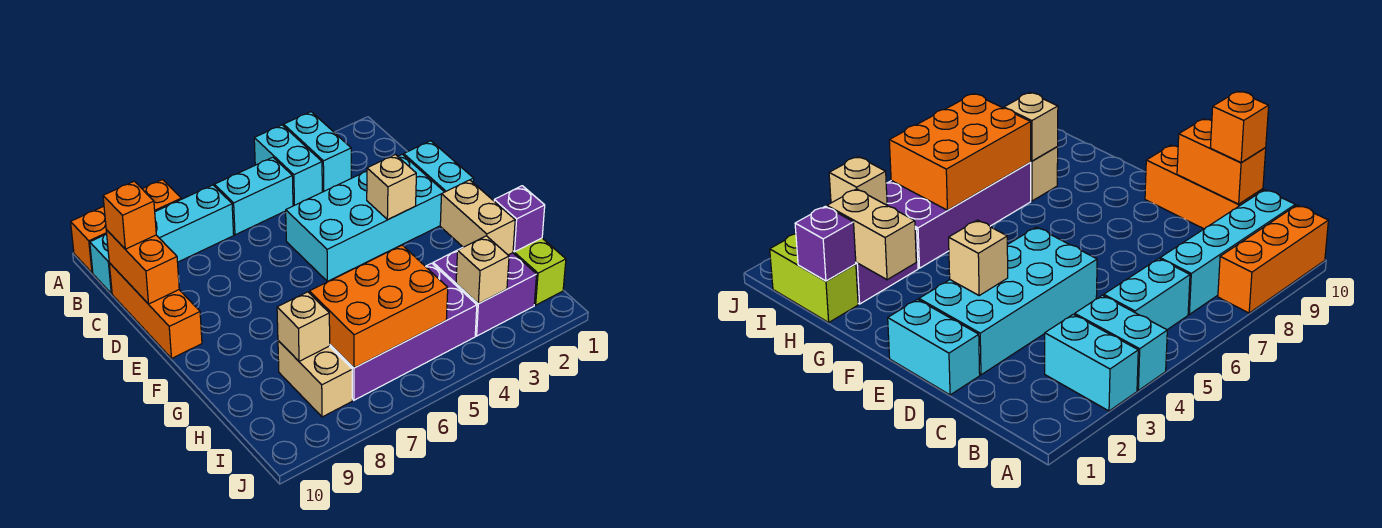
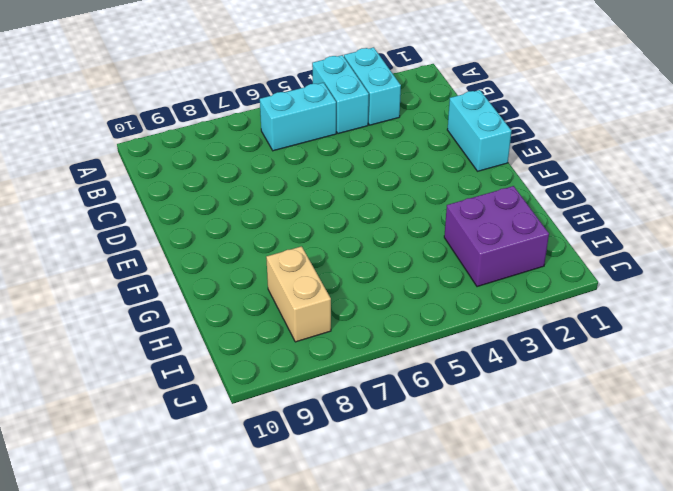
none -> orange 1x3 brick [71,180,181,273]
none -> cyan 1x4 brick [90,185,234,294]
none -> orange 1x3 brick [109,263,202,358]

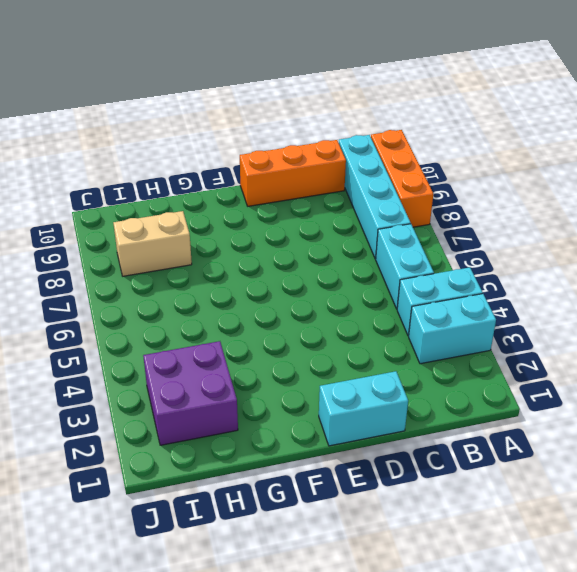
none -> cyan 2x4 brick [286,154,444,281]
none -> lime 1x2 brick [513,238,566,305]
none -> purple 2x4 brick [330,263,477,400]

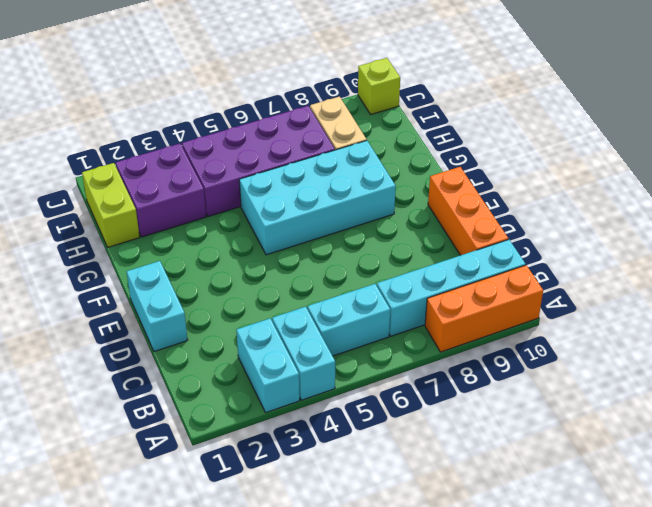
cyan 2x4 brick [239,141,396,255] -> cyan 2x4 brick moved to [286,154,444,281]
lime 1x1 brick [358,58,400,114] -> none
none -> orange 1x2 brick [106,230,179,304]
none -> tan 1x1 brick [367,155,416,220]
none -> tan 1x2 brick [440,180,515,255]

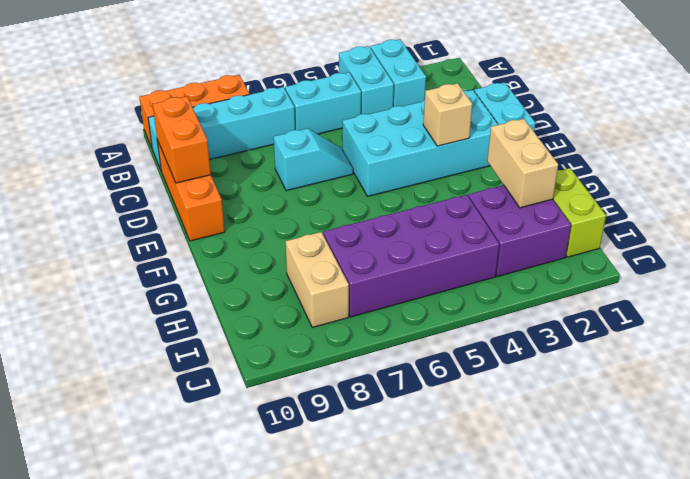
cyan 1x2 slope [274,128,353,191] -> none
none -> purple 1x1 brick [494,186,545,252]
none -> orange 2x3 brick [309,245,448,368]
none -> tan 1x1 brick [277,292,330,361]

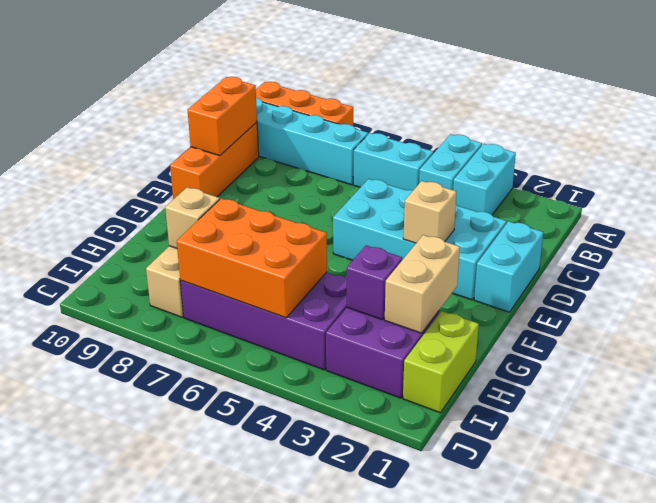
purple 1x1 brick [347,246,402,320] -> purple 1x1 brick moved to [494,186,545,252]
none -> tan 1x1 brick [456,236,509,304]
none -> orange 1x1 brick [103,181,156,249]

